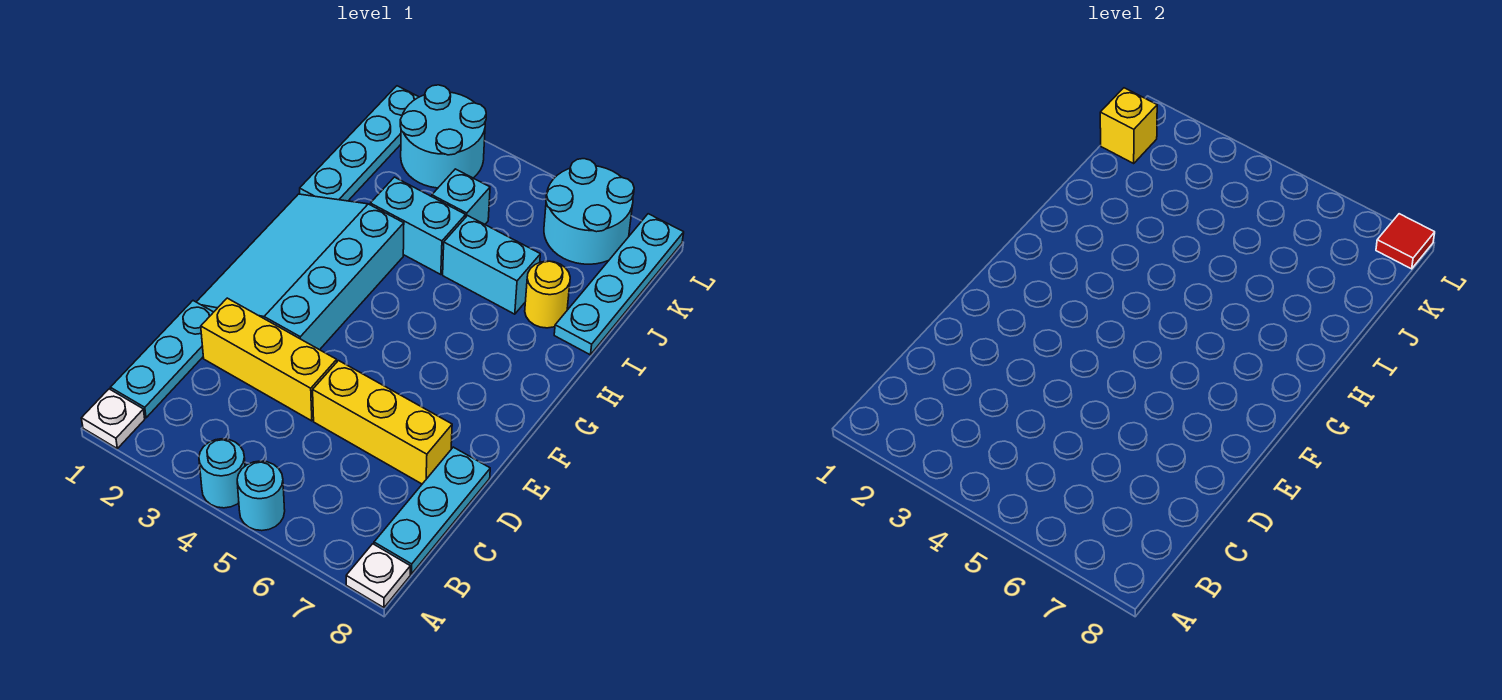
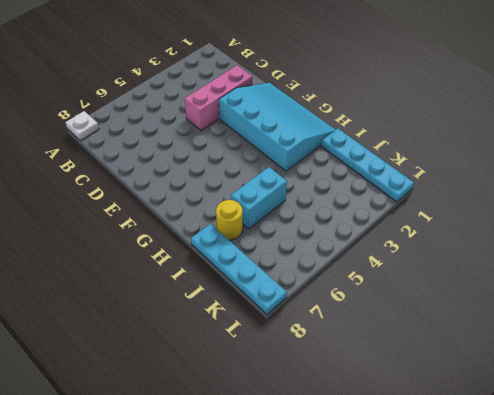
pink 1x3 brick [185,65,252,131] -> yellow 1x3 brick [201,298,337,421]
none -> white 1x1 plate [81,389,145,448]
none -> cyan 1x1 round brick [199,439,245,508]
none -> cyan 1x1 round brick [237,461,285,531]

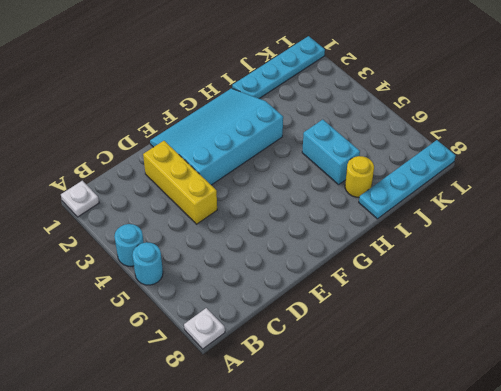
none -> cyan 1x3 plate [110,301,213,418]
none -> cyan 1x3 plate [374,447,490,574]
none -> yellow 1x3 brick [313,361,452,484]

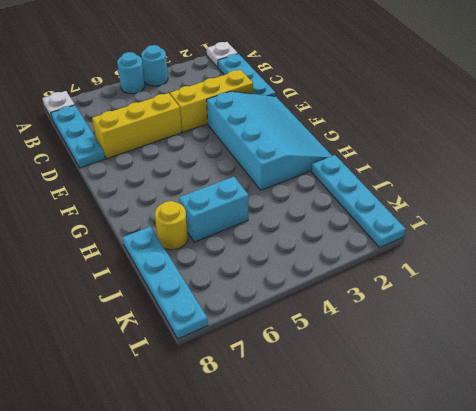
none -> cyan 1x2 brick [370,177,466,275]
none -> cyan 1x1 brick [432,169,490,224]
none -> cyan 2x2 round brick [400,85,486,188]

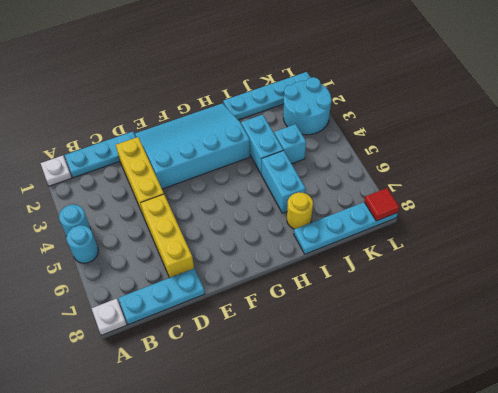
none -> cyan 2x2 round brick [544,159,634,264]
none -> yellow 1x1 brick [1100,88,1157,163]

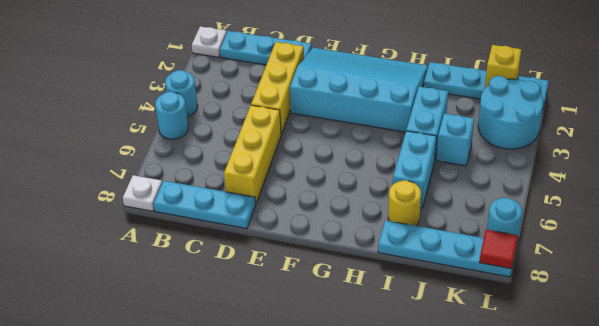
cyan 1x1 round brick [487,198,522,240] -> cyan 2x2 round brick [544,159,634,264]

